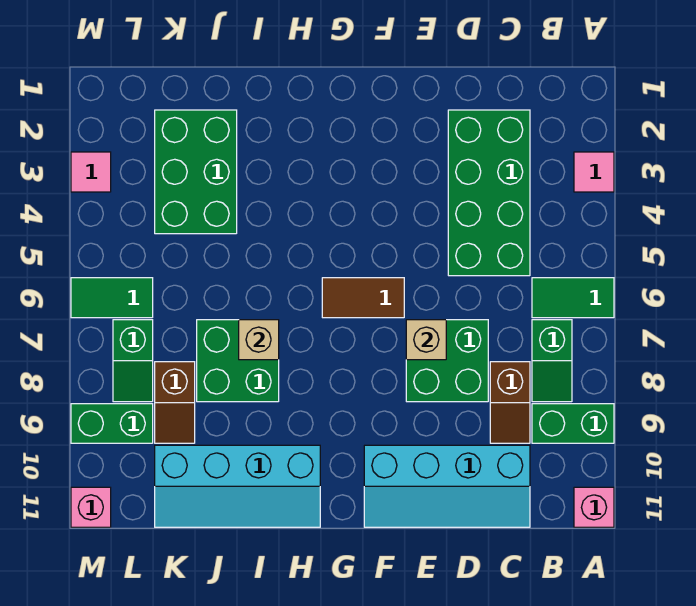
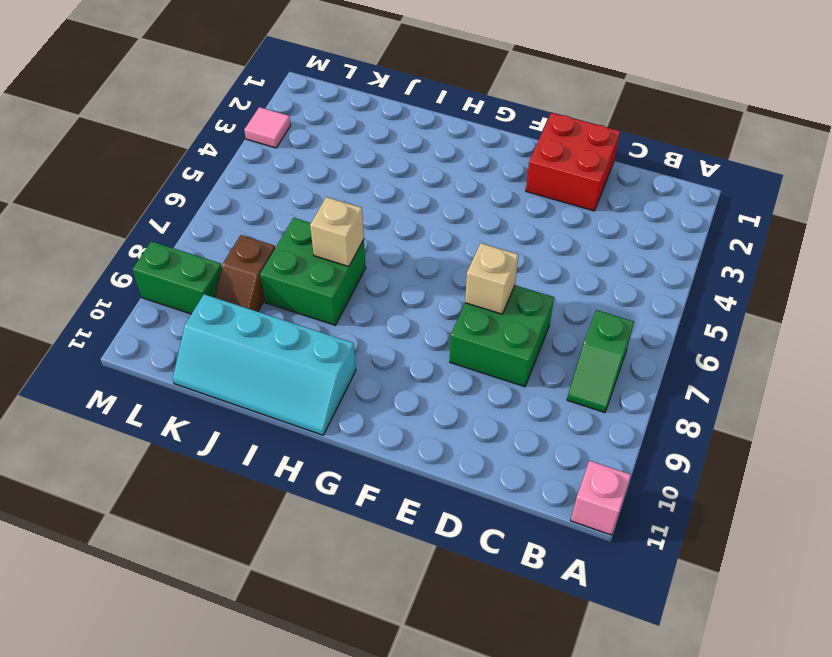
red 2x2 brick [526,113,620,211] -> green 2x4 brick [448,110,530,276]
none -> pink 1x1 tile [574,152,614,192]
none -> green 1x2 tile [532,278,614,318]
none -> green 1x2 brick [532,404,614,443]

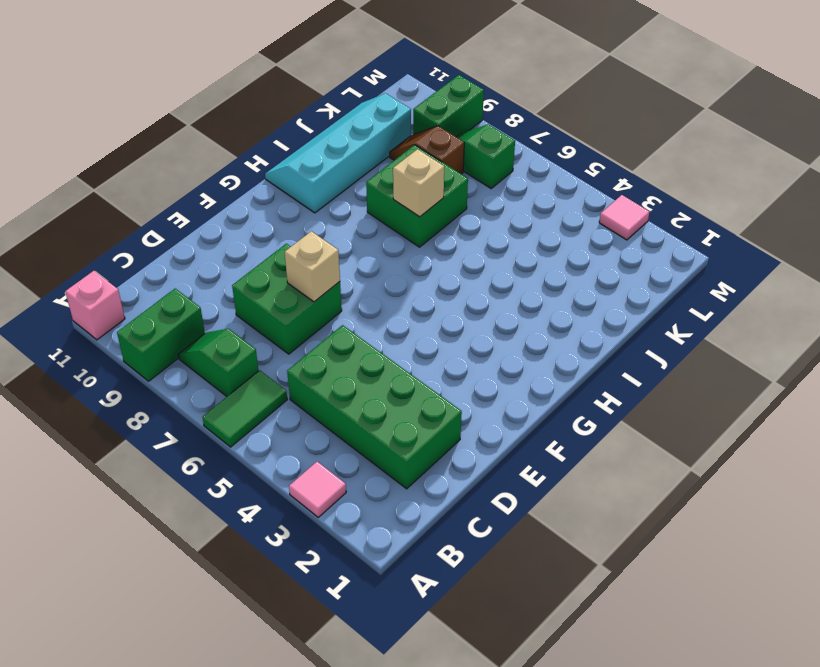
none -> brown 1x2 slope [490,362,530,443]
none -> cyan 2x4 slope [364,445,530,527]
none -> brown 1x2 tile [322,278,404,318]

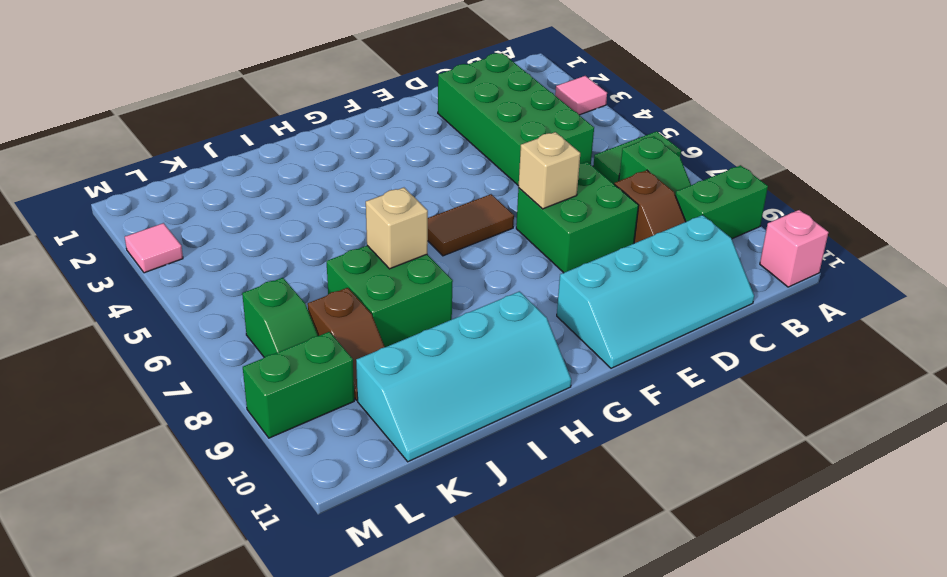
none -> green 2x3 brick [155,110,237,234]
none -> green 1x2 tile [71,278,153,318]
none -> pink 1x1 brick [71,487,111,527]

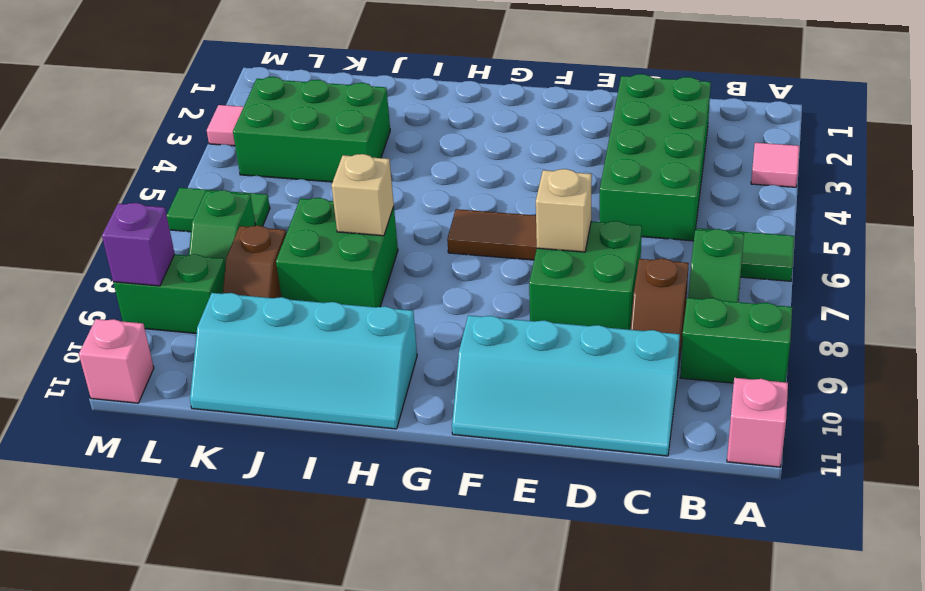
green 2x3 brick [233,77,390,182] -> green 2x3 brick turned to [155,110,237,234]
purple 1x1 brick [102,203,175,286] -> none

